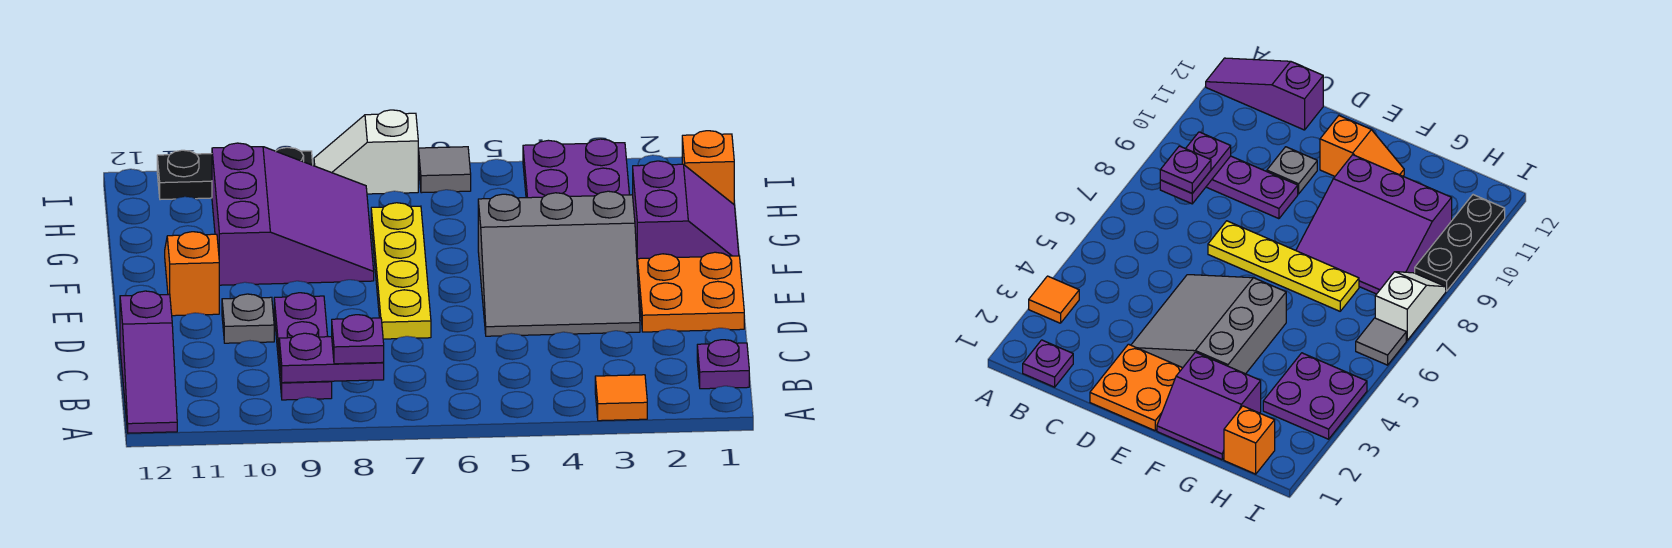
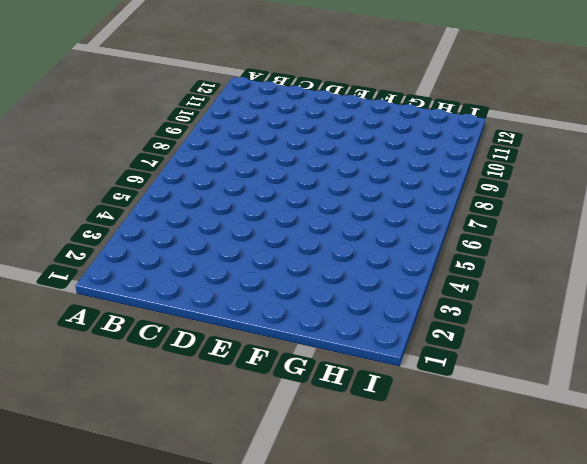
none -> orange 1x1 tile [595,375,647,421]
none -> purple 1x3 slope [120,291,177,433]
none -> purple 1x1 plate [697,340,749,389]

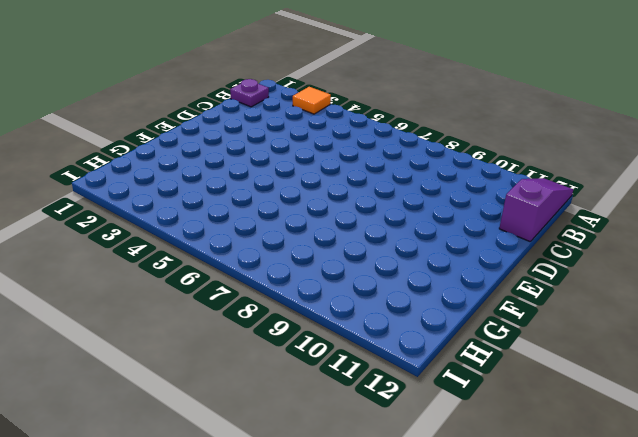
none -> purple 1x3 plate [274,293,332,400]
none -> orange 2x2 plate [638,252,744,332]
none -> grey 3x3 slope [478,191,640,336]

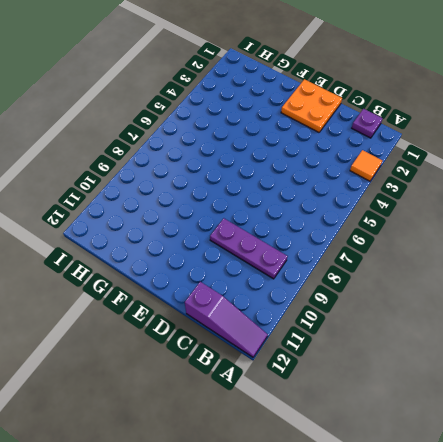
none -> grey 3x3 slope [478,191,640,336]
none -> yellow 1x4 plate [371,203,431,339]
none -> grey 1x1 plate [222,294,274,343]

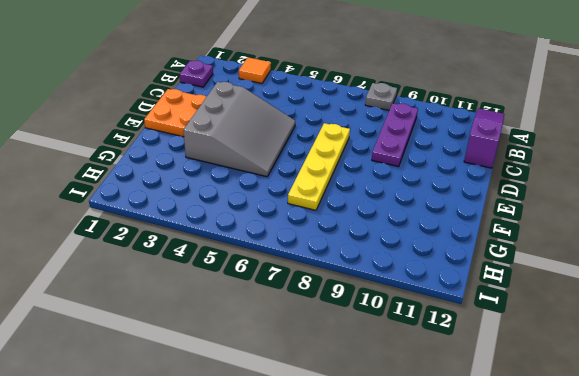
grey 1x1 plate [365,83,397,110] -> grey 1x1 plate moved to [222,294,274,343]
grey 3x3 slope [183,82,295,177] -> grey 3x3 slope turned to [478,191,640,336]
none -> orange 1x2 slope [165,232,219,316]
none -> purple 2x2 slope [633,161,739,273]
none -> purple 3x3 slope [212,143,374,285]

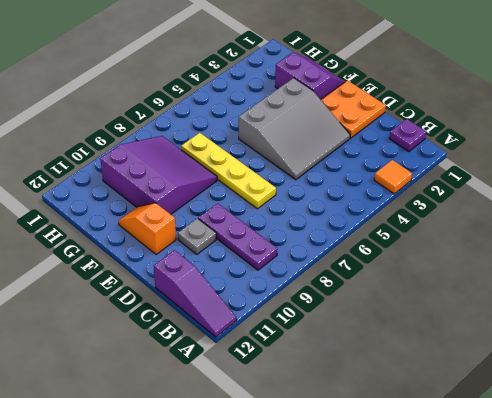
none -> orange 1x1 brick [682,131,734,204]
none -> purple 2x2 plate [523,139,629,198]
none -> grey 1x1 tile [418,147,471,193]

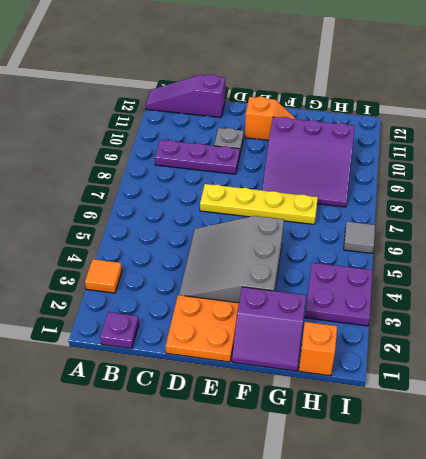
none -> white 1x2 slope [314,110,418,194]
none -> black 1x3 plate [157,147,313,200]
none -> purple 1x2 plate [279,333,384,383]

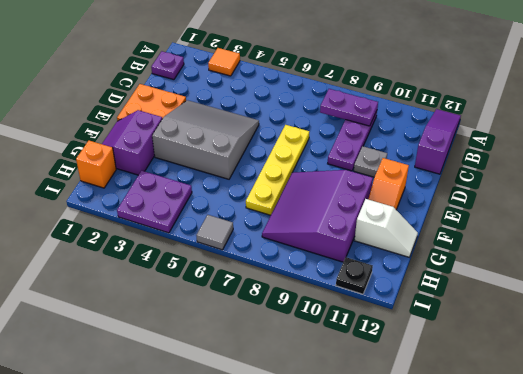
white 1x2 slope [354,199,418,257] -> white 1x2 slope moved to [314,110,418,194]
black 1x1 plate [336,257,373,294] -> black 1x3 plate [157,147,313,200]
none -> purple 1x1 plate [332,315,384,364]

